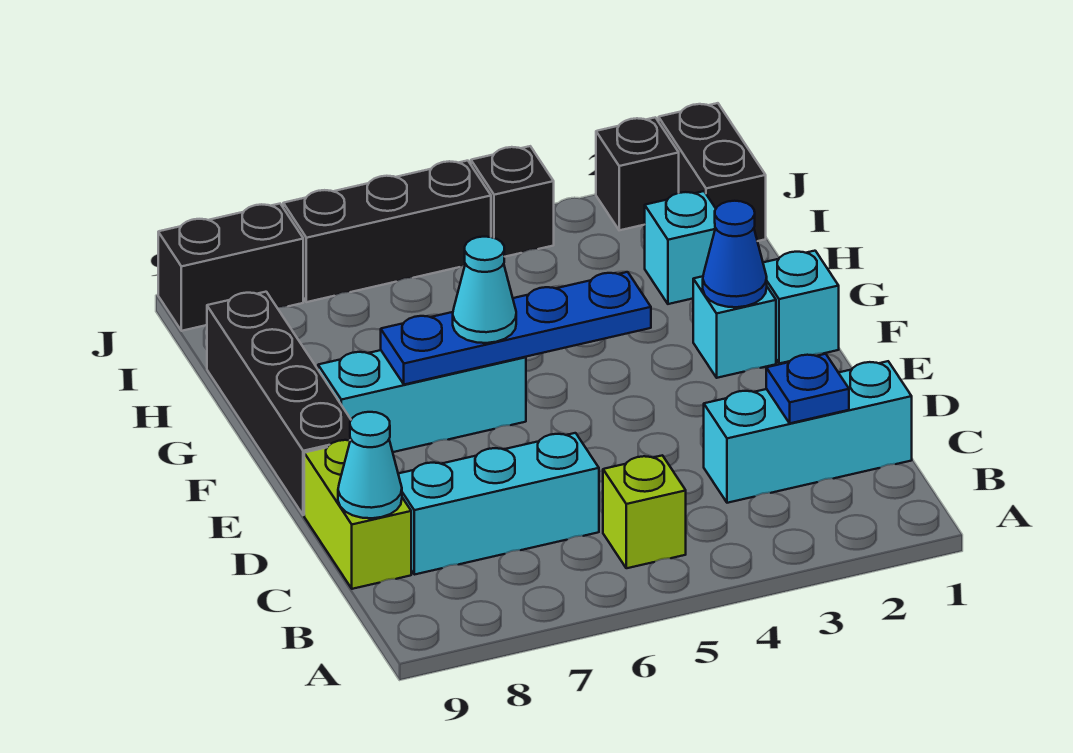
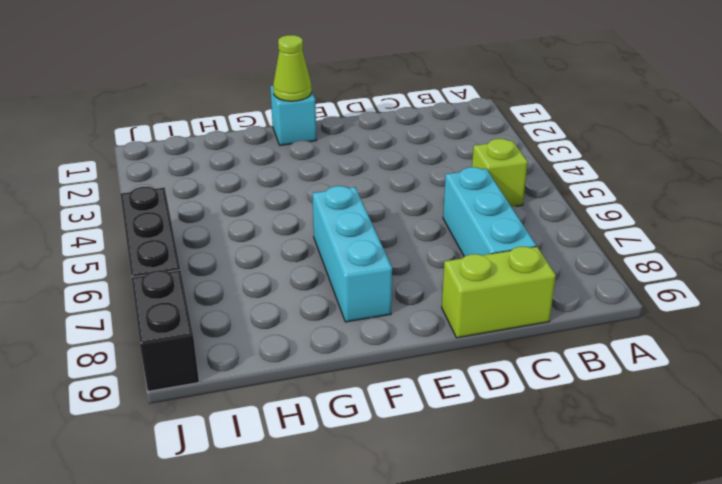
lime 1x1 cone [273,35,312,101] -> none
none -> cyan 1x3 brick [704,361,912,503]
none -> black 1x4 brick [207,292,351,515]
none -> cyan 1x1 brick [693,276,776,378]

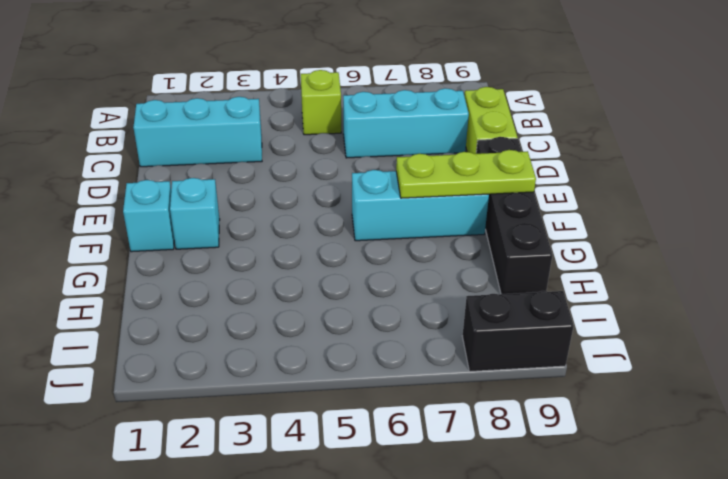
lime 1x3 plate [396,150,536,198] -> blue 1x4 plate [381,272,651,385]
none -> cyan 1x1 brick [645,191,716,304]
none -> black 1x2 brick [659,103,766,241]
none -> black 1x1 brick [596,117,679,230]

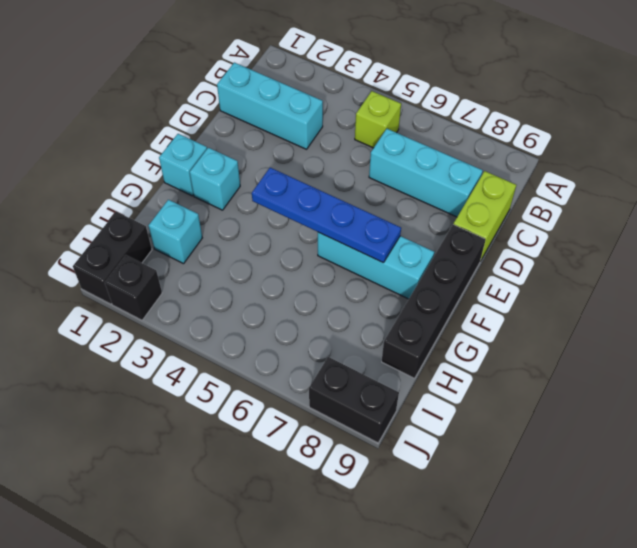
none -> black 1x1 brick [471,146,554,257]
none -> black 1x3 brick [283,161,491,302]
none -> blue 1x1 plate [766,354,849,423]

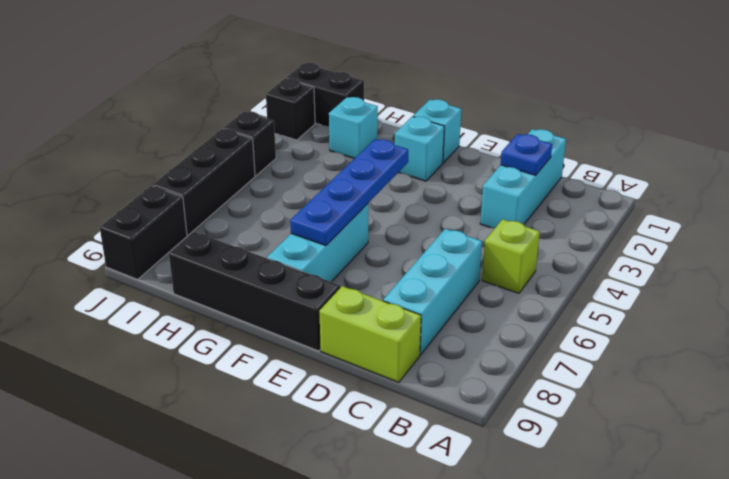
none -> cyan 1x1 cone [338,412,402,518]
none -> blue 1x1 cone [703,201,767,307]
none -> cyan 1x1 cone [453,237,516,343]

